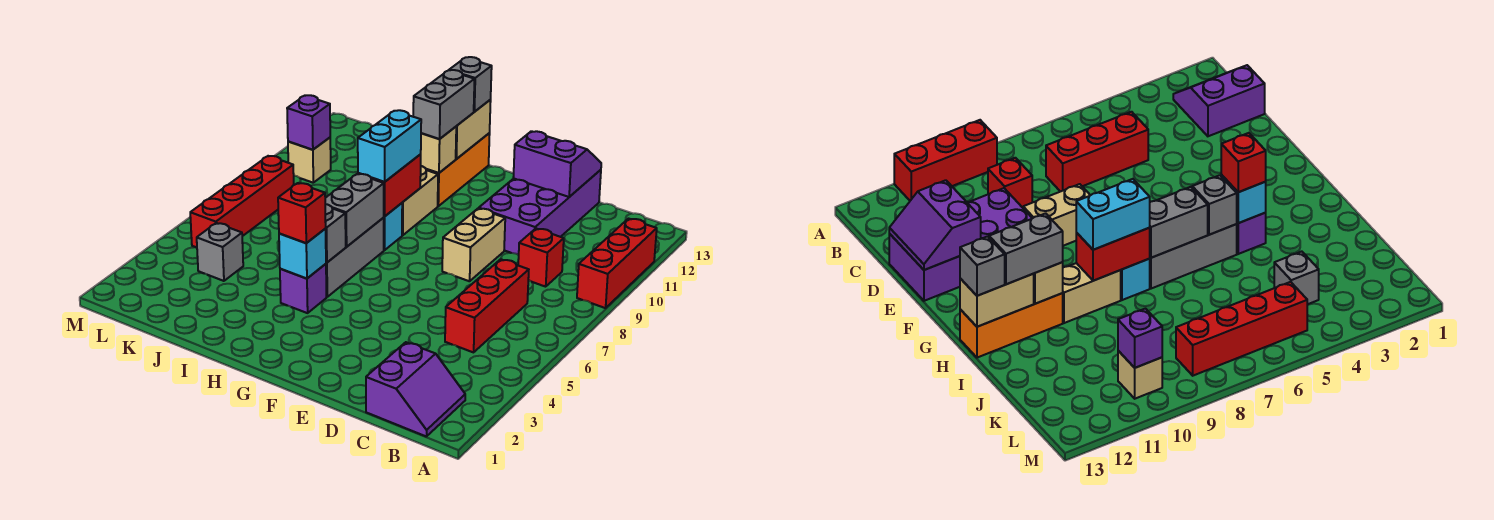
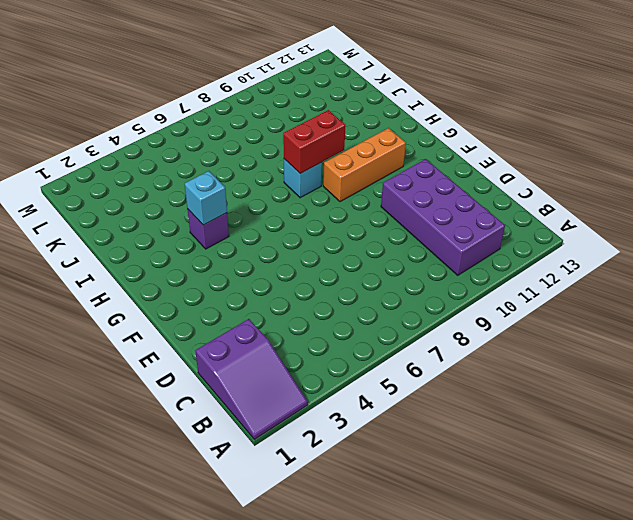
purple 2x3 slope [195,319,308,439] -> purple 2x2 slope [366,342,465,436]
purple 2x4 brick [381,159,505,275] -> purple 2x4 brick turned to [479,170,601,255]
orange 1x3 brick [323,128,406,202] -> orange 1x3 brick moved to [426,133,490,206]
none -> red 1x3 brick [577,219,657,308]
none -> red 1x3 brick [445,259,529,352]
none -> red 1x1 brick [518,229,564,287]

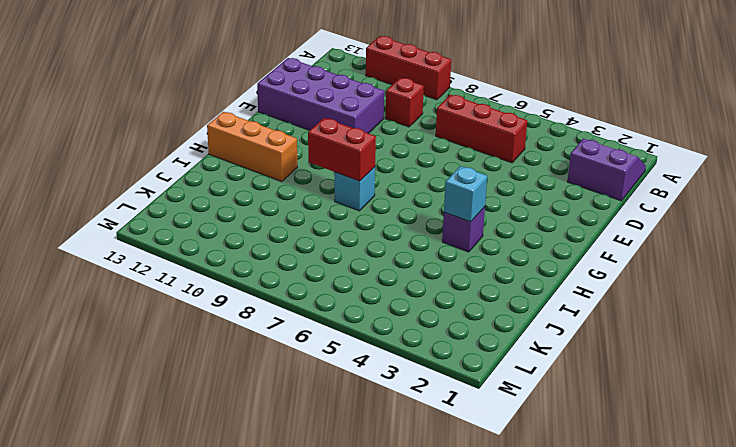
none -> tan 1x2 brick [442,208,505,281]
none -> grey 1x3 brick [326,218,384,297]
none -> tan 1x2 brick [402,166,438,235]

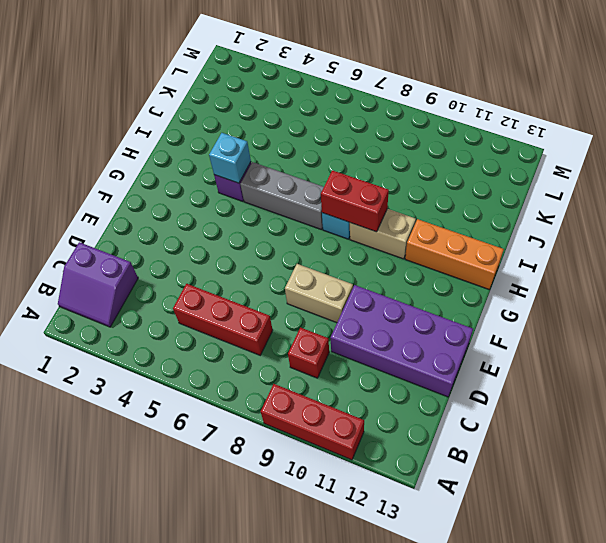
none -> grey 1x1 brick [197,223,243,281]
none -> red 1x4 brick [190,156,294,248]
none -> tan 1x1 brick [288,138,331,183]

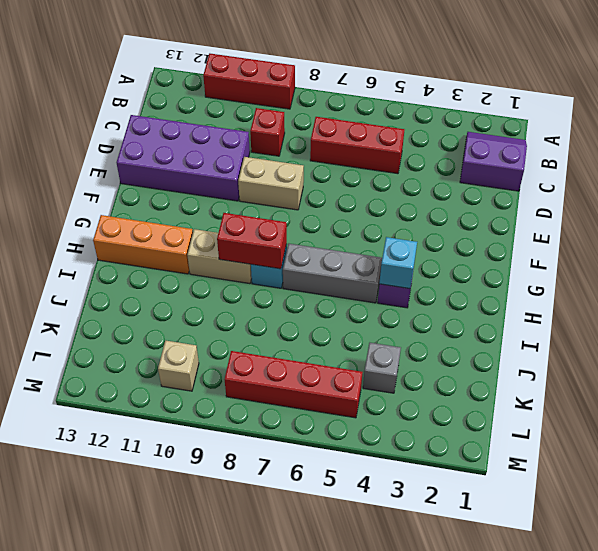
none -> purple 2x2 slope [513,131,601,197]
none -> grey 1x1 brick [325,204,346,263]
none -> grey 1x2 brick [325,174,384,247]

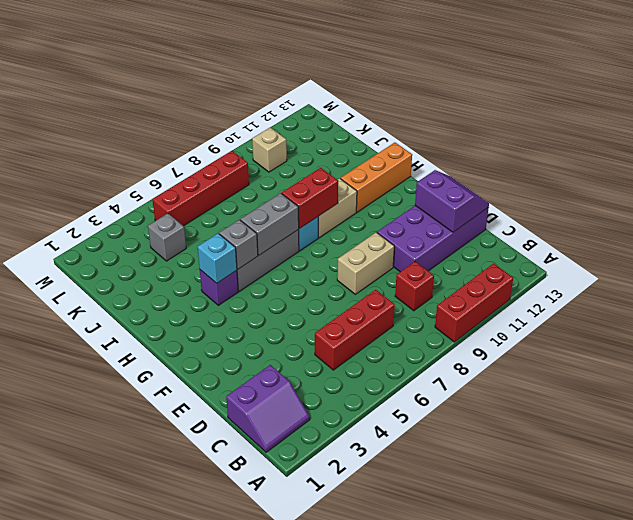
none -> tan 1x1 brick [421,127,456,173]
none -> tan 1x2 brick [456,100,491,159]
none -> purple 1x1 brick [287,95,330,150]

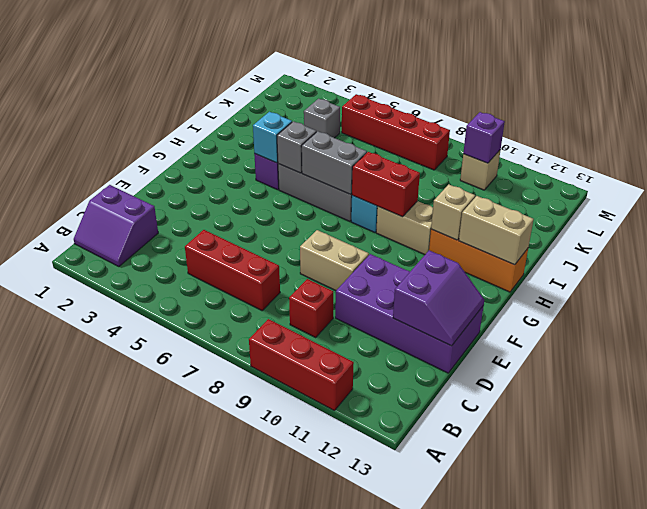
none -> red 1x1 brick [278,183,326,243]
none -> cyan 1x2 brick [358,110,421,182]
none -> grey 1x2 brick [413,70,474,139]

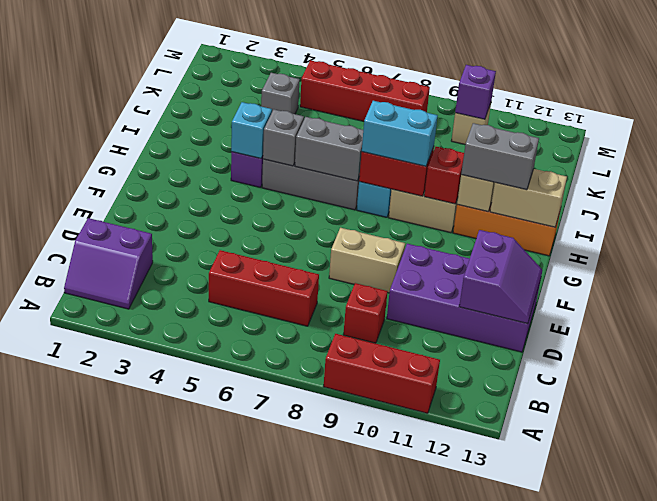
red 1x1 brick [424,147,464,204] -> red 1x1 brick moved to [278,183,326,243]
none -> grey 1x1 brick [449,57,492,112]

